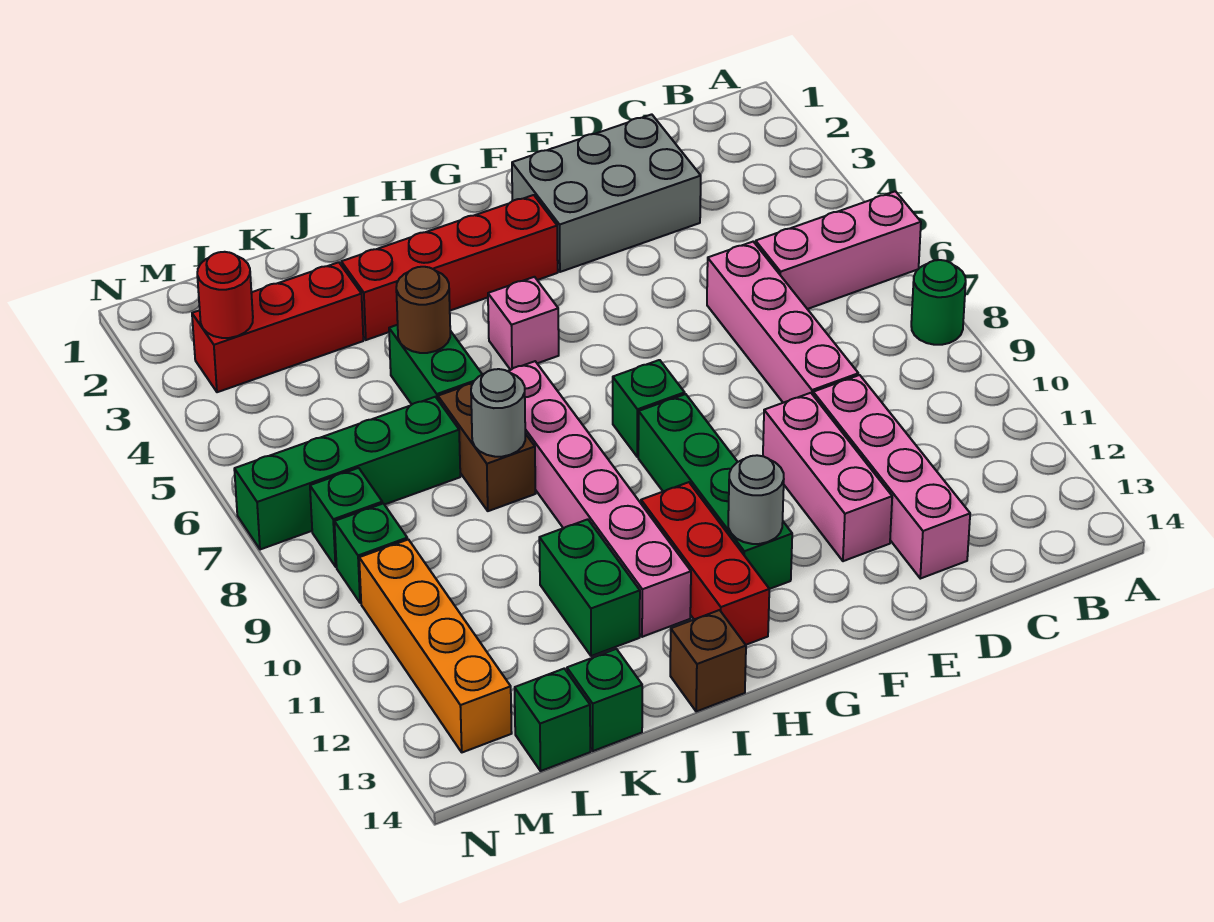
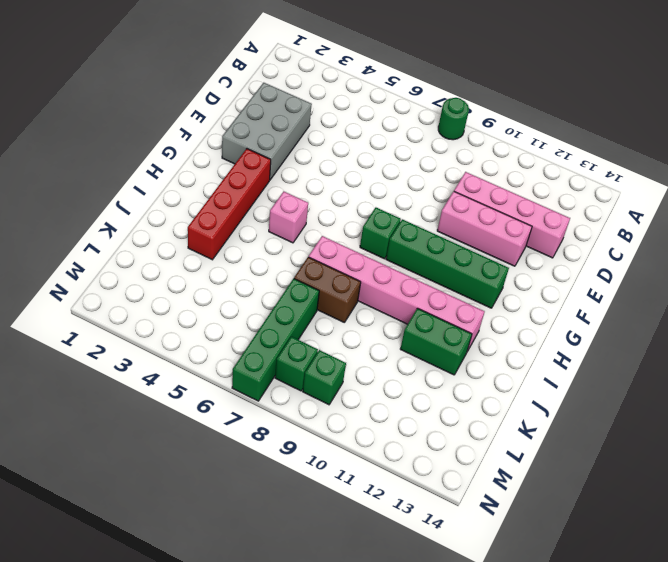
none -> pink 1x3 brick [756,191,921,309]
none -> pink 1x4 brick [707,242,858,403]
none -> red 1x3 brick [641,482,769,645]

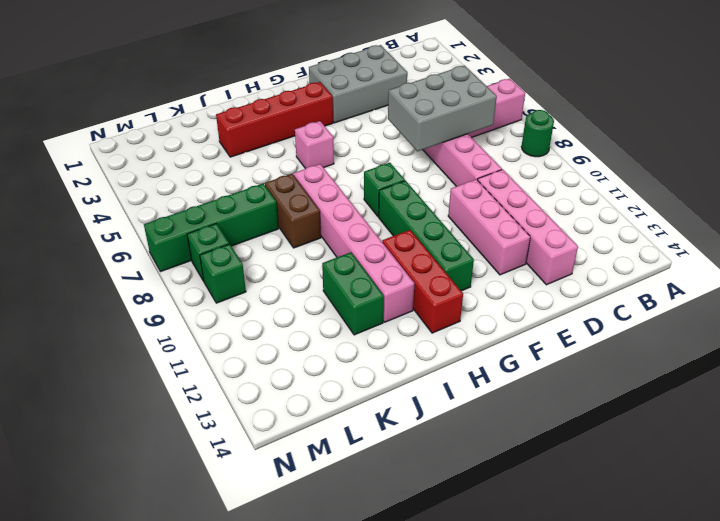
grey 2x3 brick [388,65,497,151] -> none
none -> brown 1x1 brick [670,610,746,712]
none -> green 1x2 brick [389,325,482,404]
none -> red 1x3 brick [192,262,363,392]

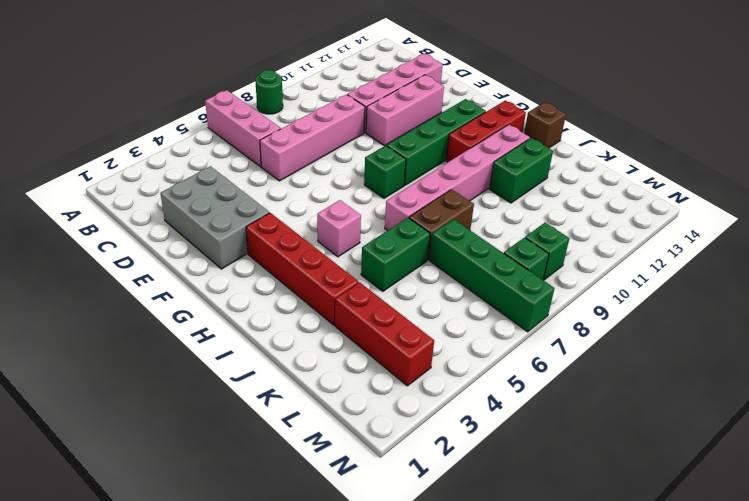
none -> green 1x1 brick [567,649,642,751]
none -> green 1x1 brick [515,669,590,771]
none -> orange 1x4 brick [359,539,512,752]

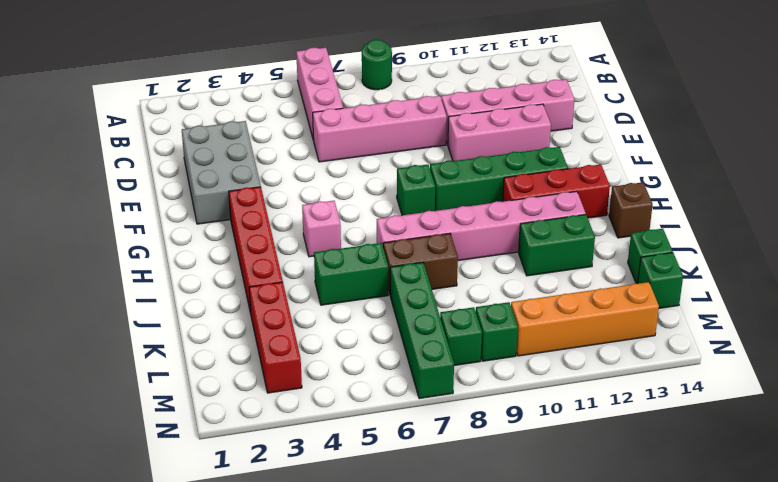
none -> grey 1x1 round brick [728,455,784,544]
none -> brown 1x1 round brick [396,267,450,353]
none -> grey 1x1 round brick [471,369,525,457]

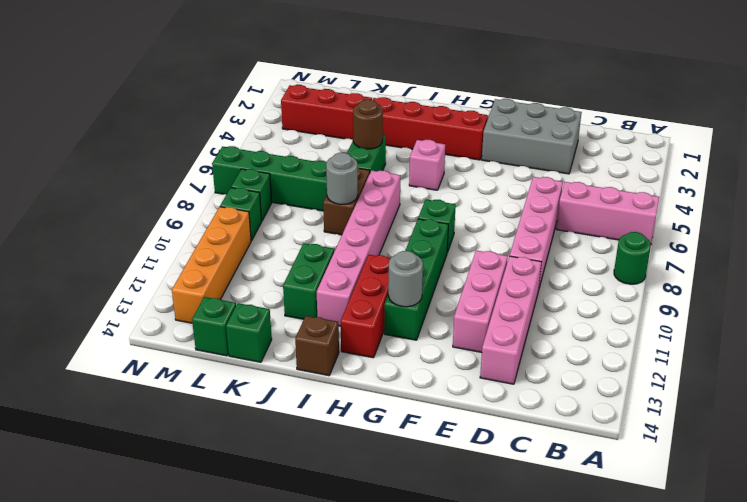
none -> red 1x1 round brick [197,252,253,338]

